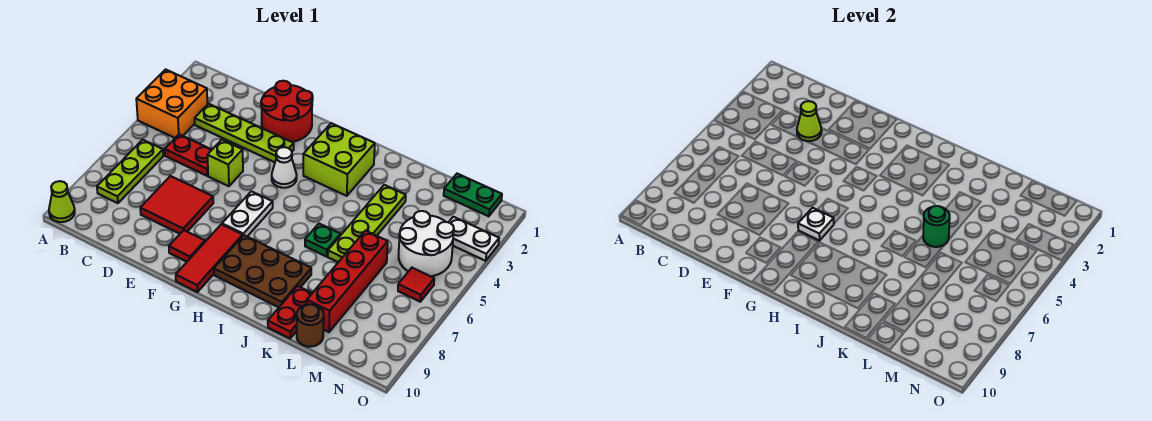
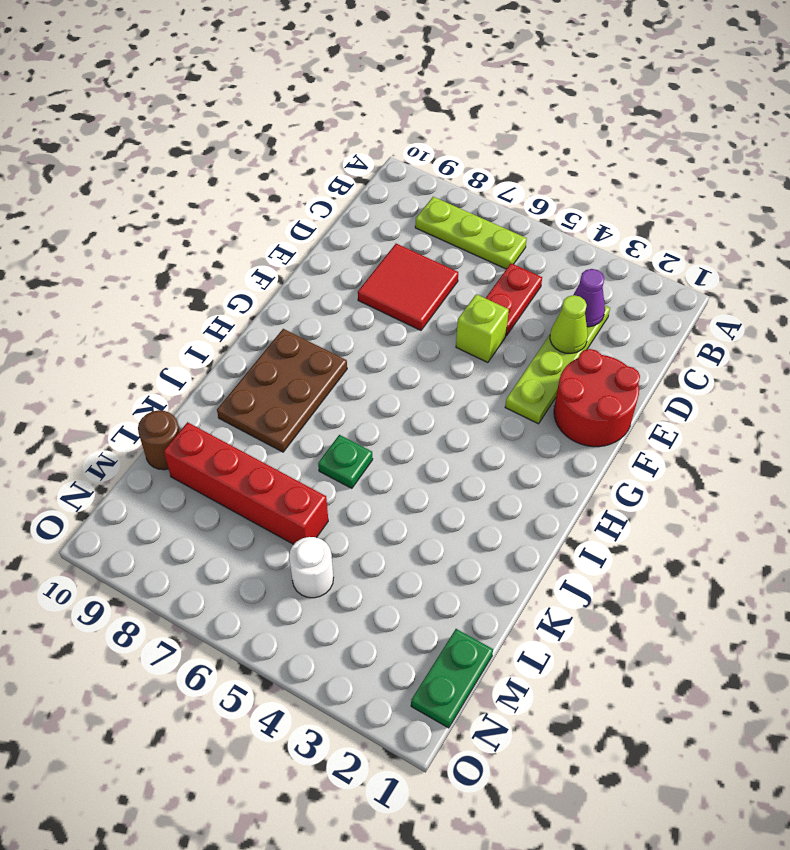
purple 1x1 cone [574,269,605,327] -> none
white 1x1 round brick [289,537,334,598] -> white 2x2 round brick [399,211,454,276]
none -> orange 2x2 brick [136,69,207,138]
none -> lime 1x1 cone [49,181,75,222]
none -> red 1x1 tile [169,230,205,262]

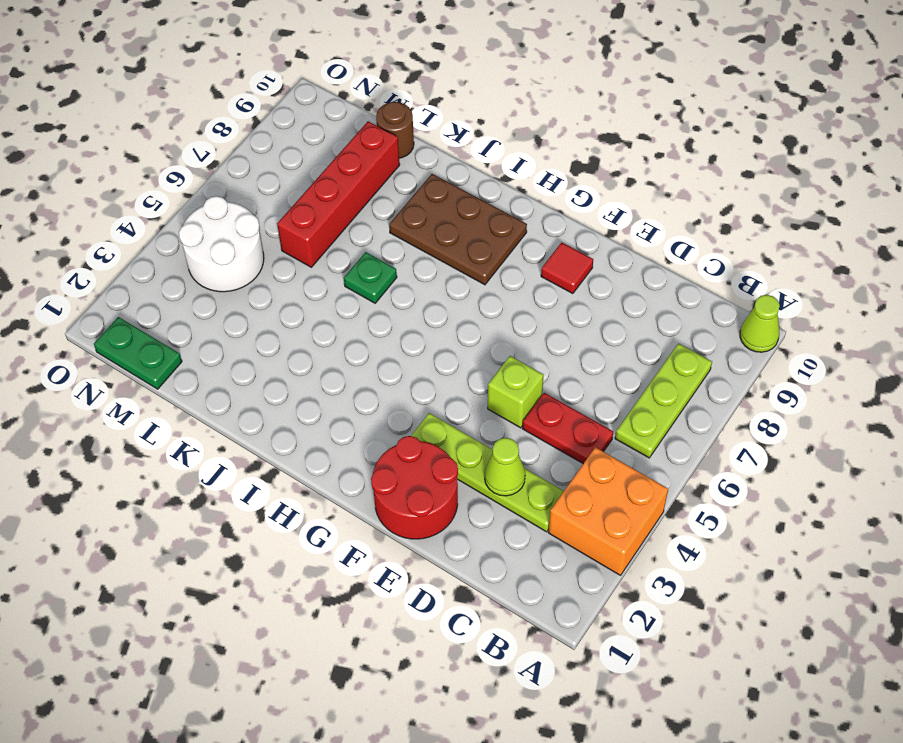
none -> red 2x2 tile [140,176,213,234]
none -> white 1x1 cone [272,147,297,188]
none -> white 1x2 plate [222,191,273,236]

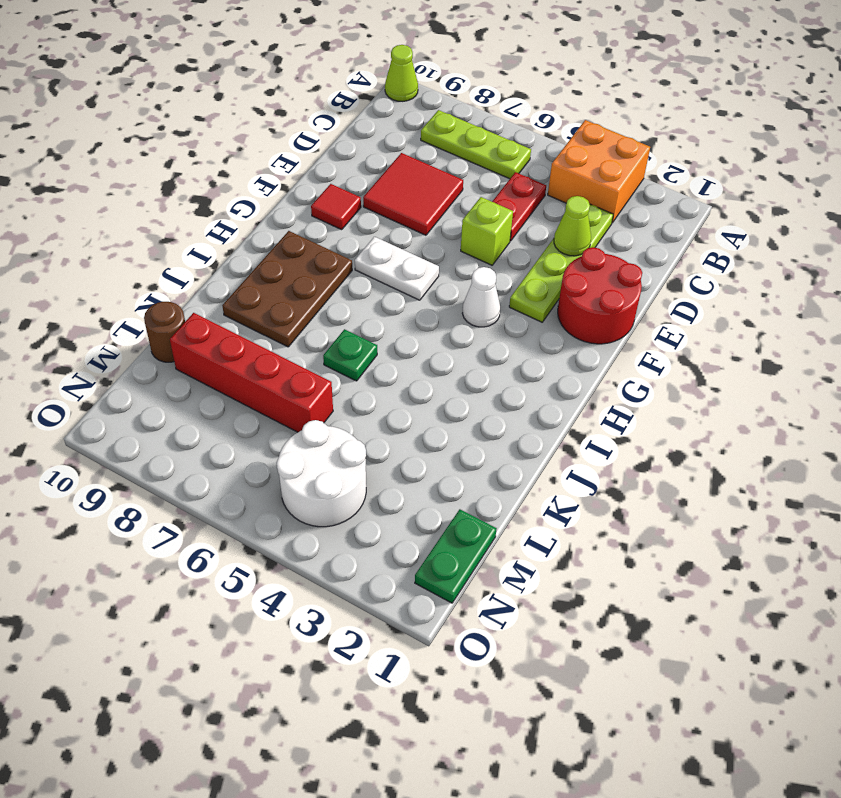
none -> red 1x3 tile [176,224,243,292]
none -> lime 2x2 brick [303,123,375,196]
none -> lime 1x4 plate [328,185,406,262]

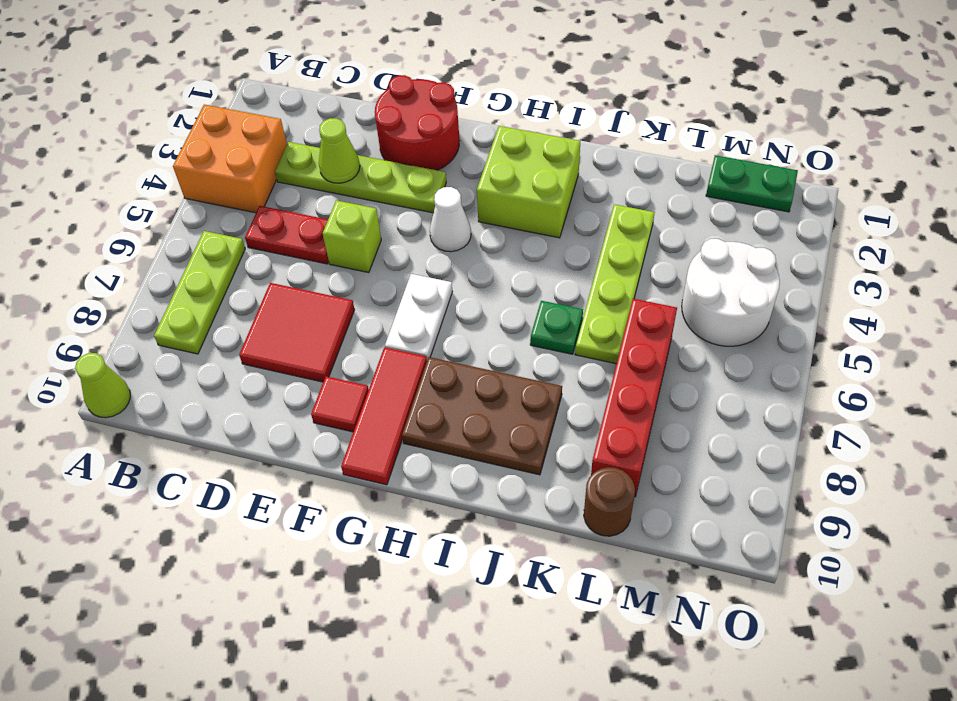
none -> red 1x2 plate [268,286,312,338]
none -> white 1x2 plate [449,217,499,261]
none -> red 1x1 tile [398,268,434,302]

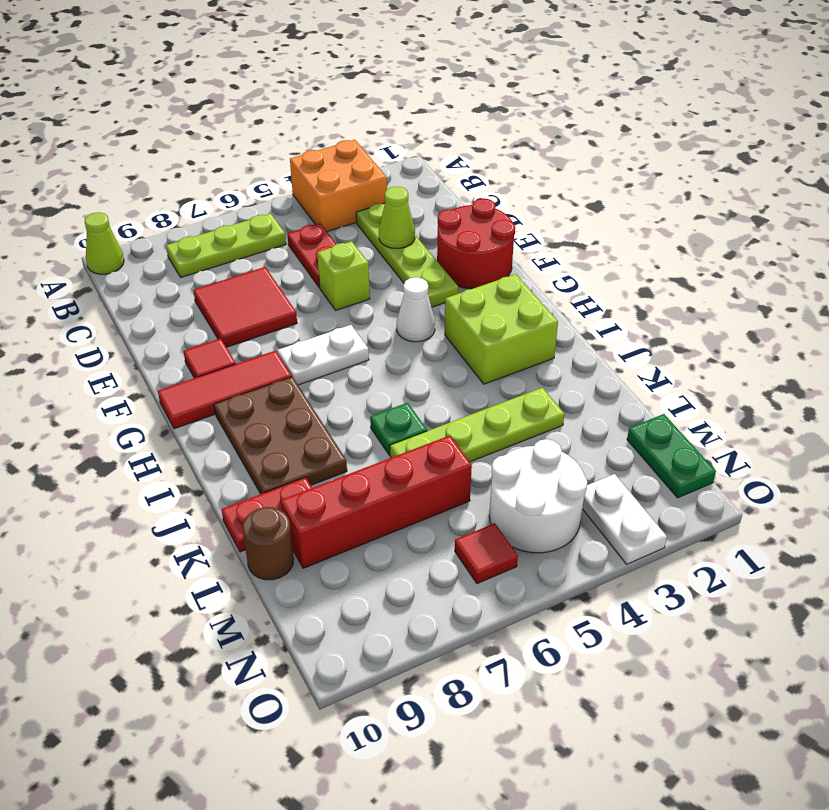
none -> white 1x1 plate [798,208,834,241]
none -> green 1x1 round brick [923,206,950,247]

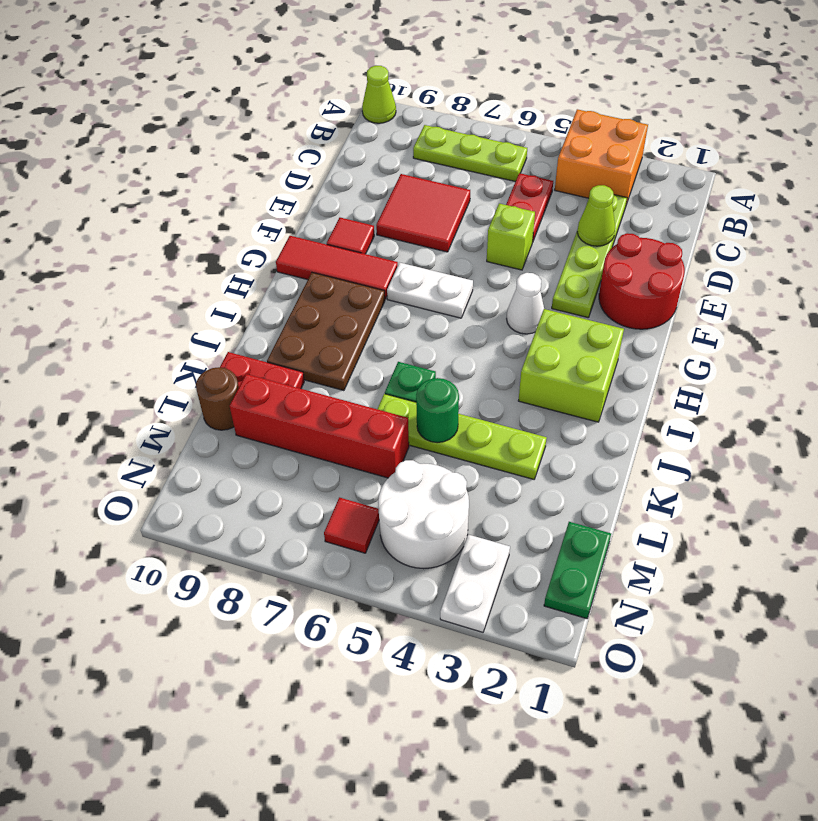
none -> white 1x1 plate [798,208,834,241]

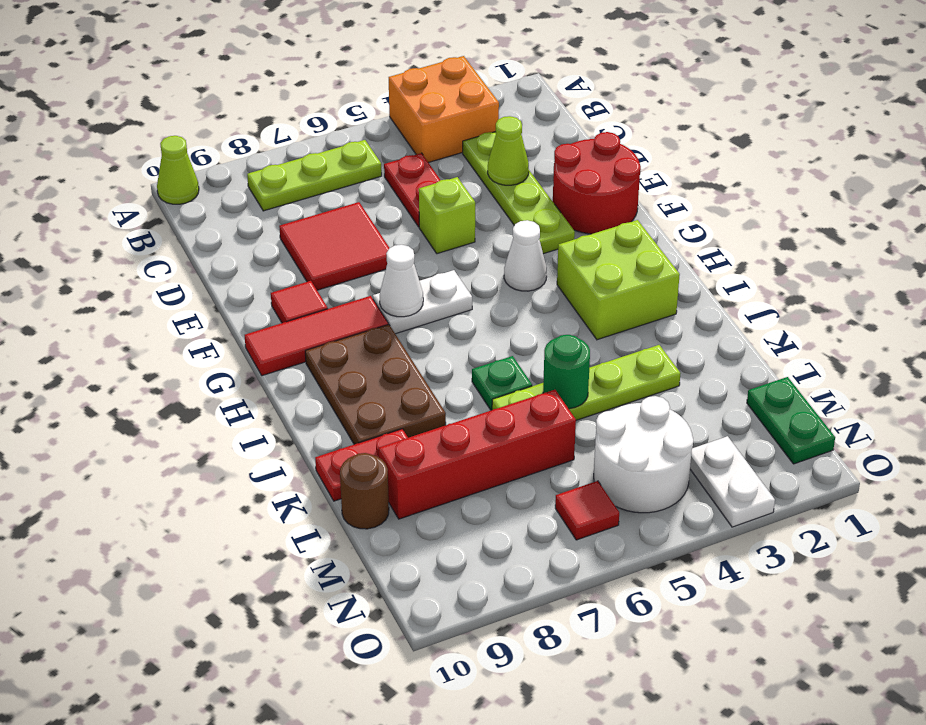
white 1x1 cone [380,245,423,317] -> white 1x1 plate [798,208,834,241]

